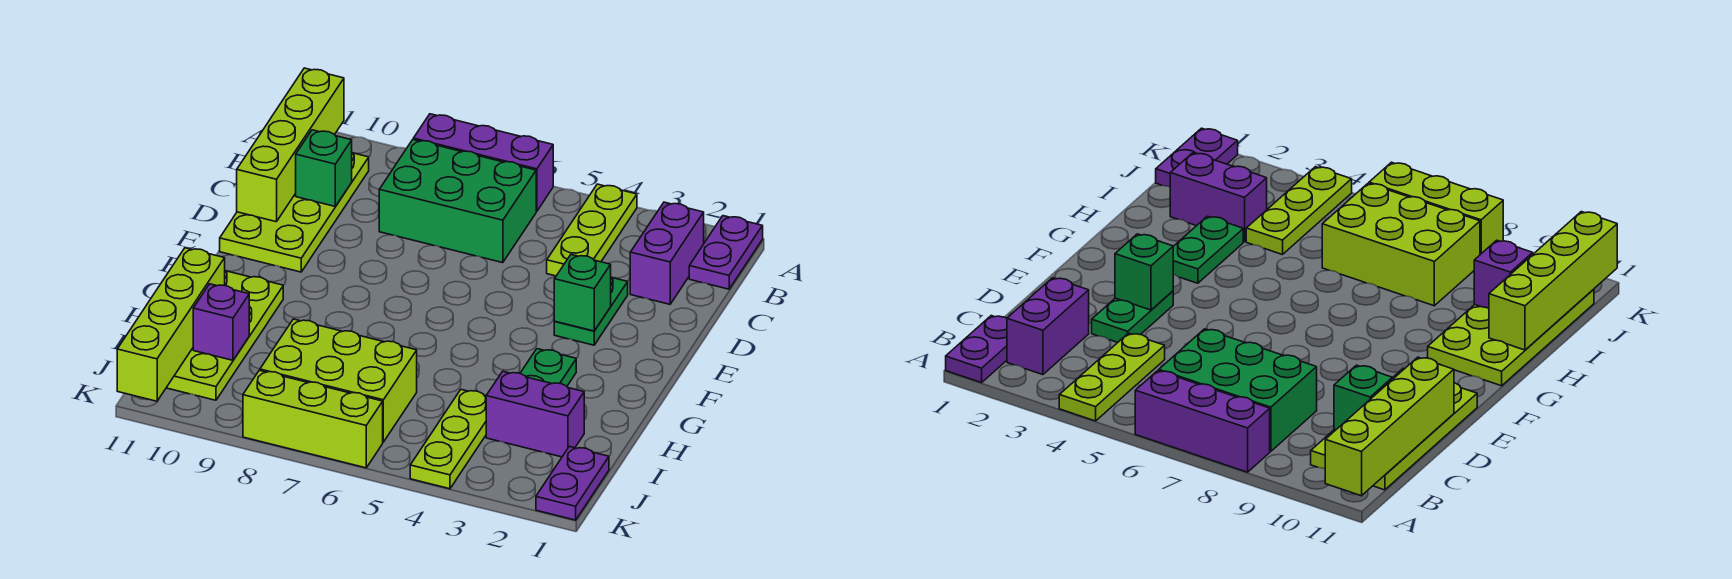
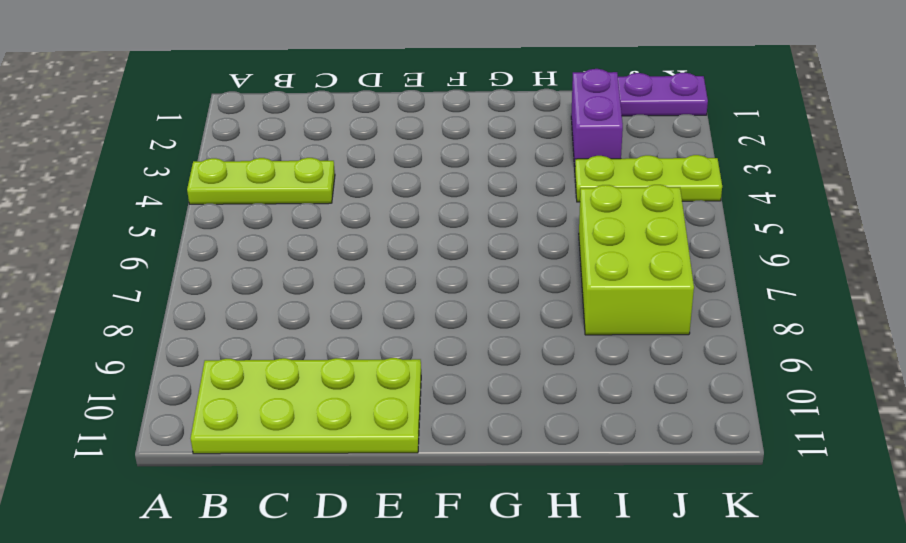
none -> purple 1x2 plate [689,216,763,289]
none -> purple 1x3 brick [413,114,553,211]
none -> purple 1x2 brick [630,202,704,304]

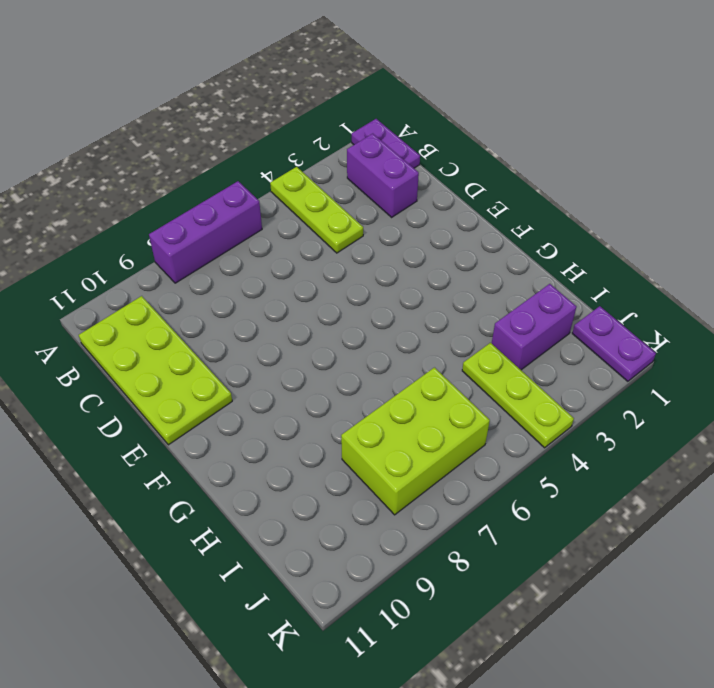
none -> green 2x3 brick [379,140,536,263]
none -> green 1x2 plate [554,278,628,345]
none -> green 1x2 plate [520,349,576,386]

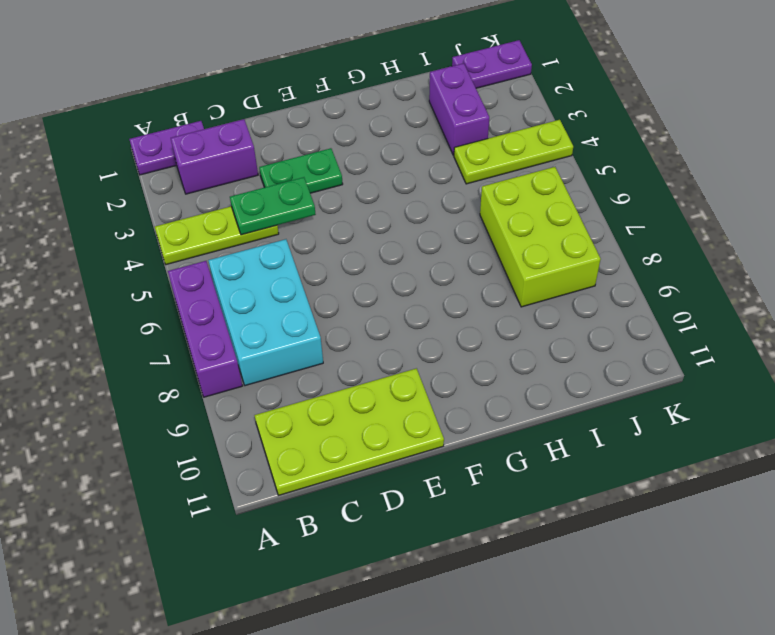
cyan 2x3 brick [208,239,323,386] -> green 2x3 brick [379,140,536,263]
green 1x2 plate [230,177,316,235] -> green 1x2 plate moved to [520,349,576,386]
none -> lime 2x4 plate [166,271,283,400]
none -> lime 1x3 brick [243,370,383,468]
none -> lime 1x4 brick [237,68,344,222]

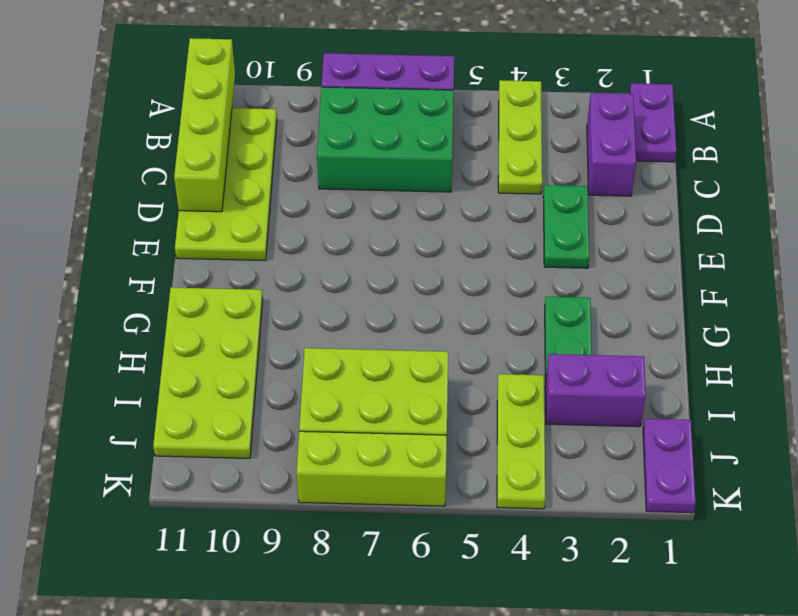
none -> green 1x1 brick [296,130,352,206]
none -> green 1x1 brick [554,255,611,331]
none -> lime 1x4 brick [117,248,225,401]

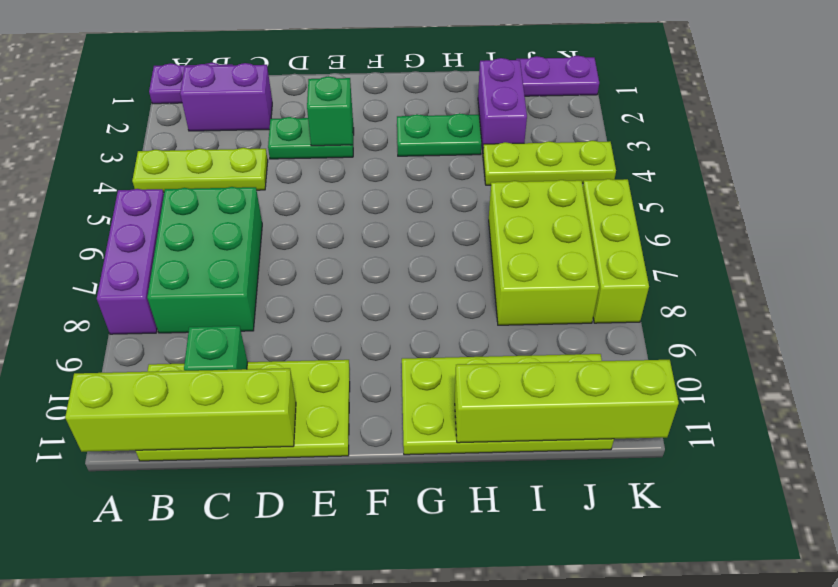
none -> purple 1x1 brick [193,284,249,360]

